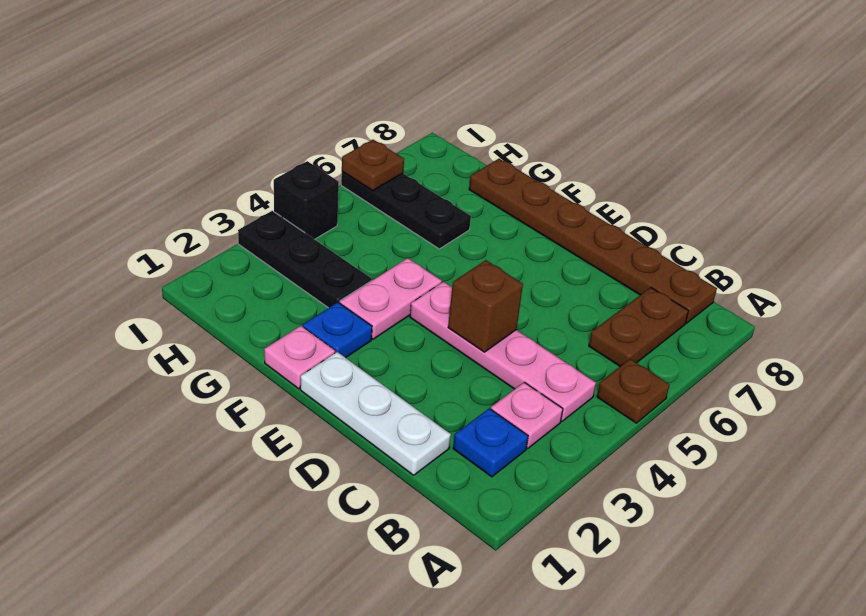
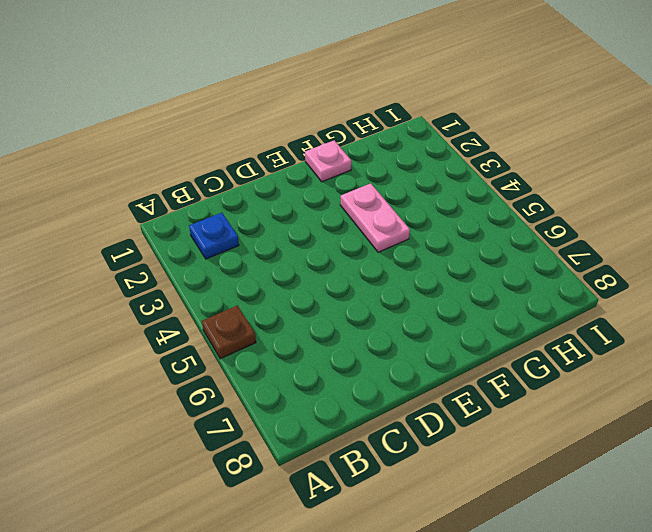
none -> pink 1x1 plate [491,382,563,448]
none -> pink 1x4 plate [410,282,596,421]
none -> brown 1x2 plate [589,288,688,366]

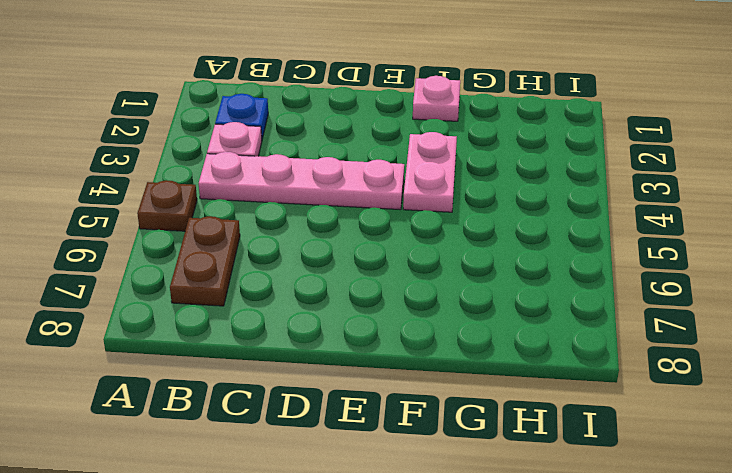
none -> brown 1x6 plate [469,159,717,323]
none -> white 1x3 plate [300,352,451,475]
none -> blue 1x1 plate [303,302,372,358]

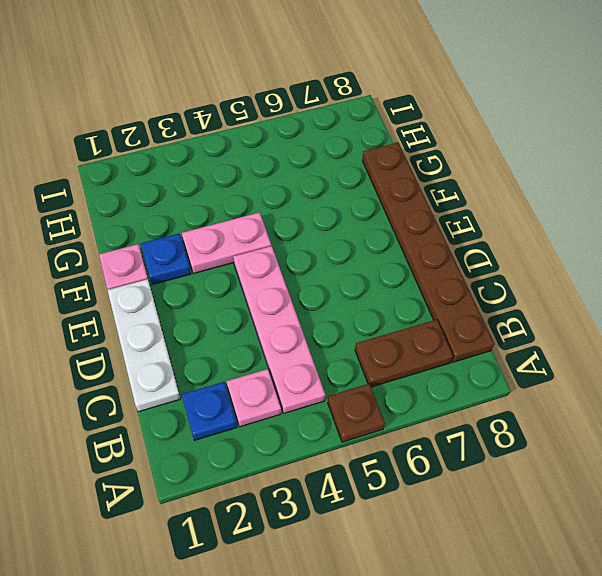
none -> black 1x3 plate [238,211,372,308]
none -> black 1x3 plate [341,171,471,249]
none -> black 1x1 brick [274,161,339,239]

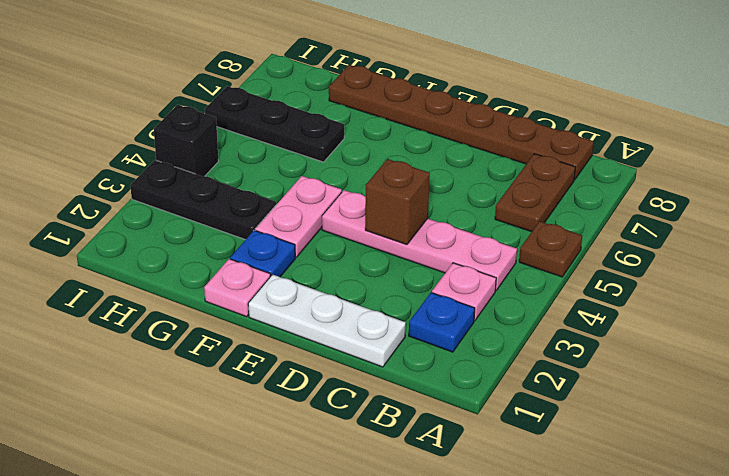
none -> brown 1x1 plate [342,140,404,191]

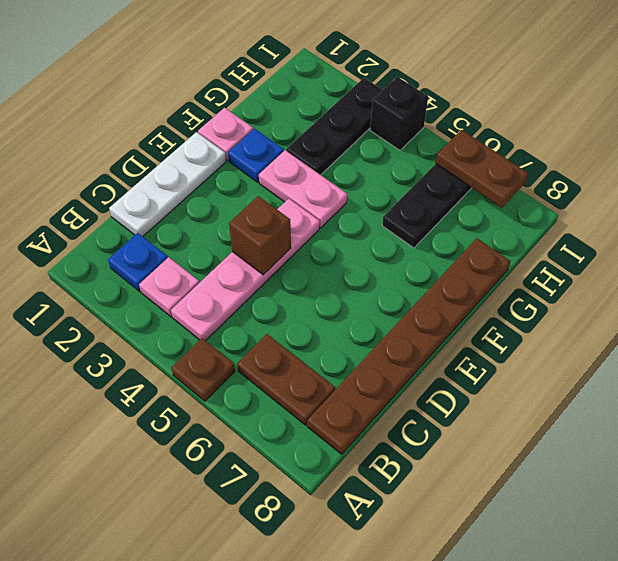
brown 1x2 plate [436,130,528,208] -> brown 1x1 plate [342,140,404,191]

